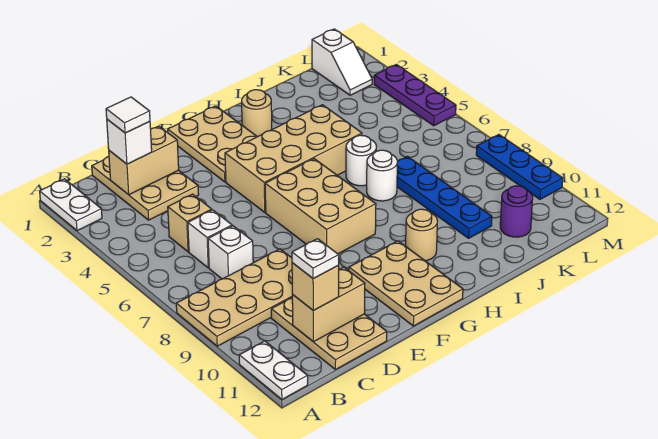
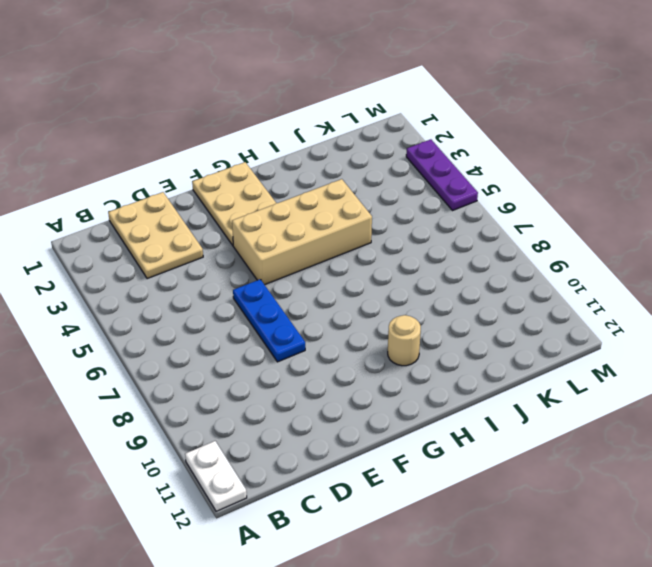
blue 1x3 plate [233,279,305,362] -> blue 1x3 plate moved to [476,134,563,199]
none -> white 1x2 plate [40,179,102,231]
none -> tan 2x4 plate [176,249,292,346]
none -> tan 1x1 brick [168,194,212,252]

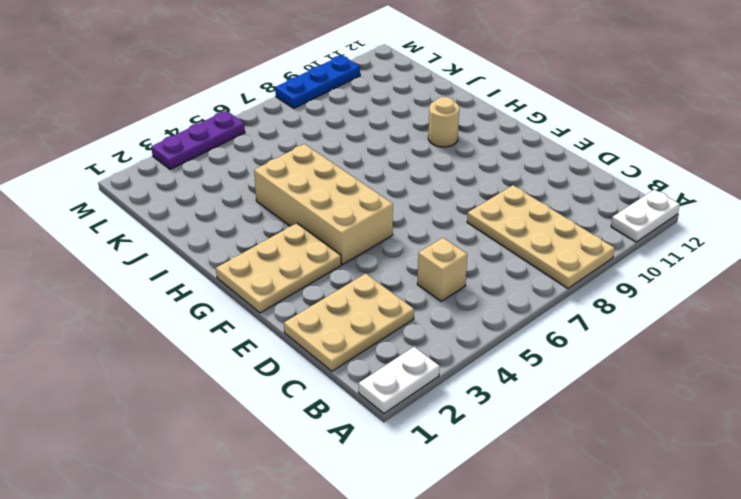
none -> white 1x1 brick [188,210,232,268]
none -> white 1x1 brick [208,226,253,279]
none -> tan 2x3 plate [271,298,387,370]

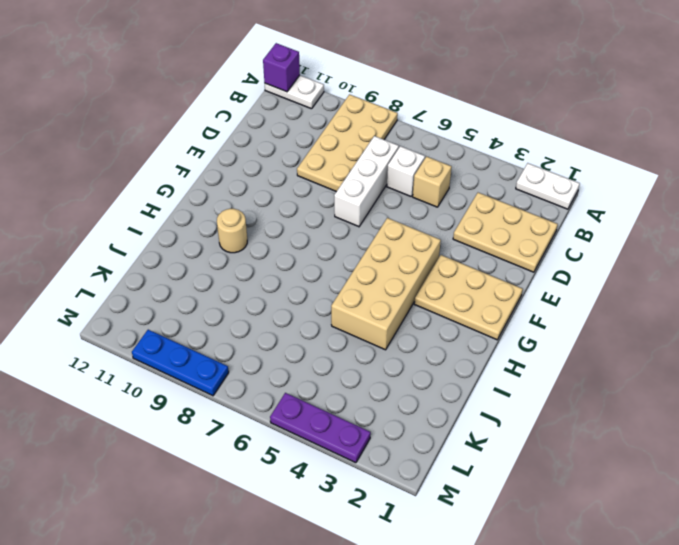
purple 1x1 brick [263,43,300,92] -> none
white 1x3 brick [334,136,399,227] -> white 1x1 brick [208,226,253,279]
none -> tan 2x3 plate [271,298,387,370]
none -> tan 2x3 brick [265,159,376,254]
none -> tan 2x3 plate [349,241,463,326]

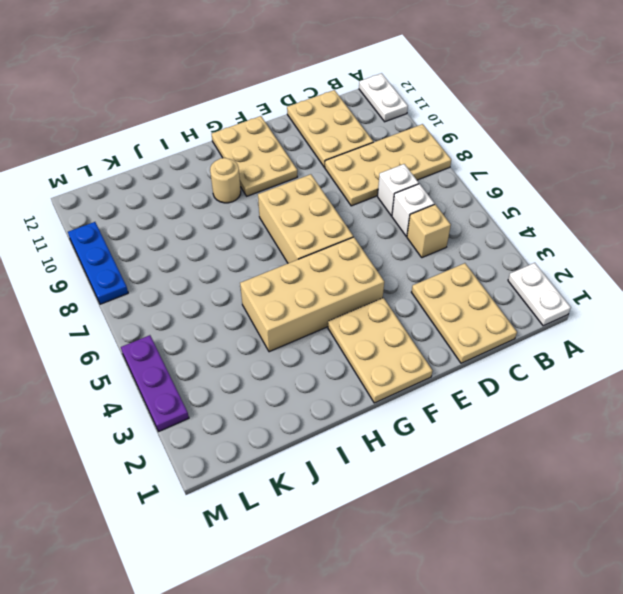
none -> tan 1x1 round brick [242,90,272,137]
none -> white 1x1 round brick [346,135,376,186]
none -> white 1x1 round brick [367,150,397,201]

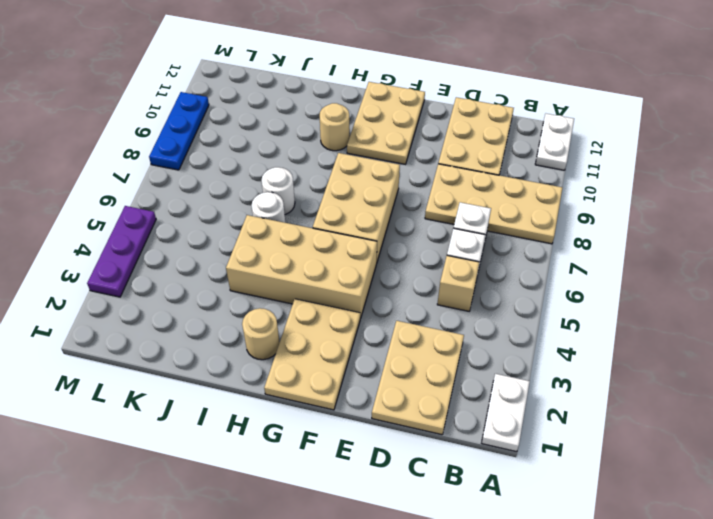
none -> blue 1x4 plate [397,156,492,238]
none -> purple 1x1 round brick [500,186,533,237]
none -> white 1x2 slope [312,29,372,95]

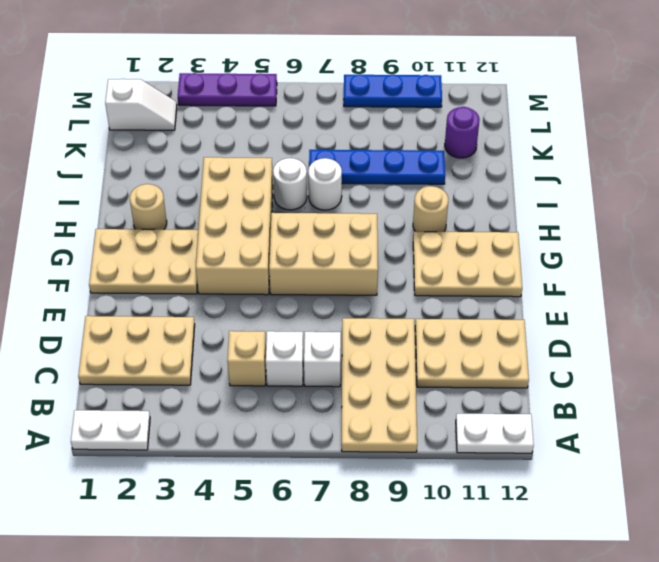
none -> tan 1x2 brick [109,126,179,195]
none -> tan 1x2 brick [292,267,365,342]
none -> white 1x1 brick [107,120,152,164]

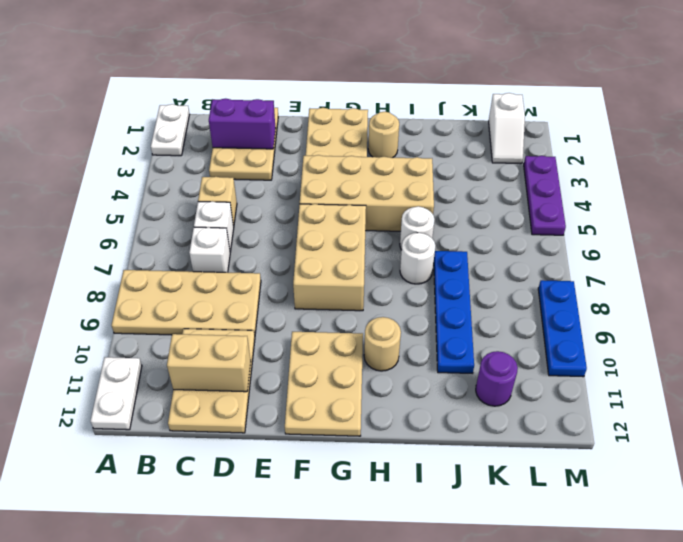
purple 1x2 brick [209,99,276,149] -> tan 1x2 brick [109,126,179,195]
none -> white 1x1 brick [107,120,152,164]
none -> tan 1x1 brick [292,263,339,311]
none -> white 1x1 tile [106,97,150,133]

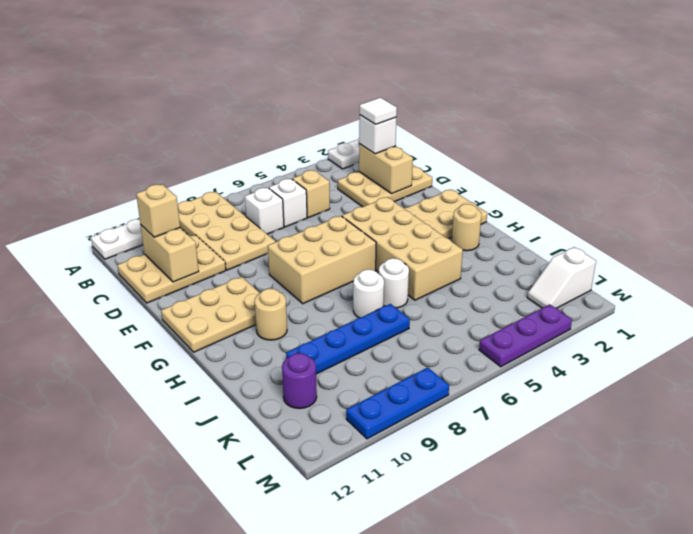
none -> white 1x1 plate [292,239,339,279]

